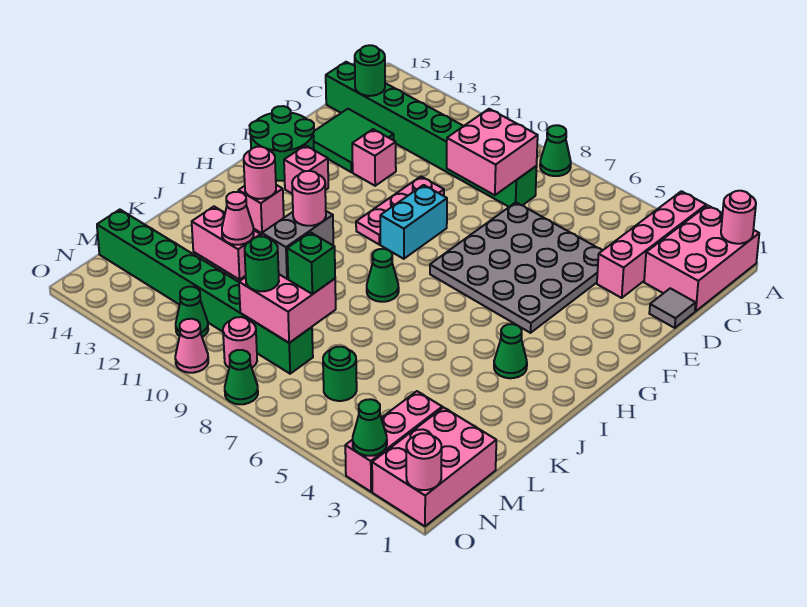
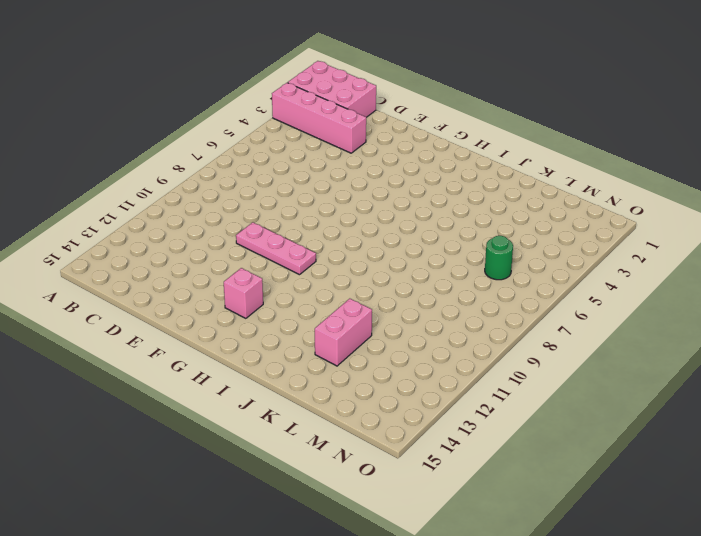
none -> green 1x1 cone [540,125,571,176]
none -> green 1x8 brick [326,62,537,207]
none -> grey 1x1 tile [649,288,696,328]
none -> grey 4x4 plate [430,202,603,333]

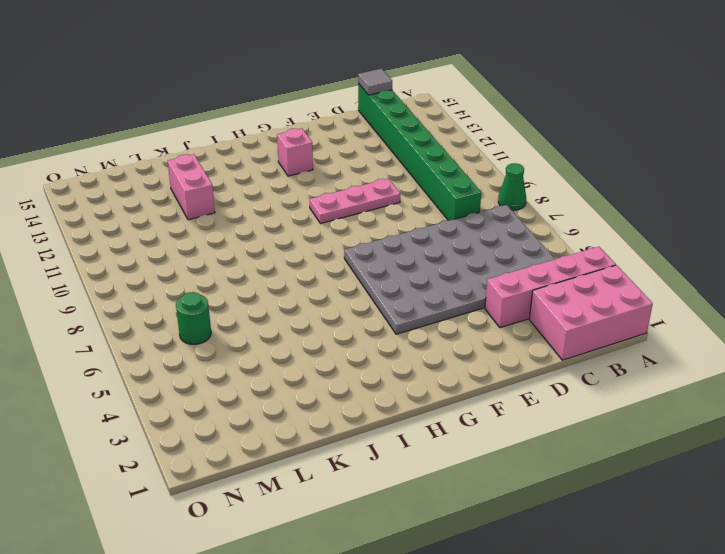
grey 4x6 plate [344,205,555,334] -> grey 4x4 plate [430,202,603,333]
grey 1x1 tile [358,69,392,95] -> grey 1x1 tile moved to [649,288,696,328]
none -> green 2x2 tile [313,109,394,172]
none -> pink 1x1 brick [352,129,396,186]
none -> cyan 1x2 brick [380,185,447,259]
none -> green 2x2 round brick [249,106,314,181]

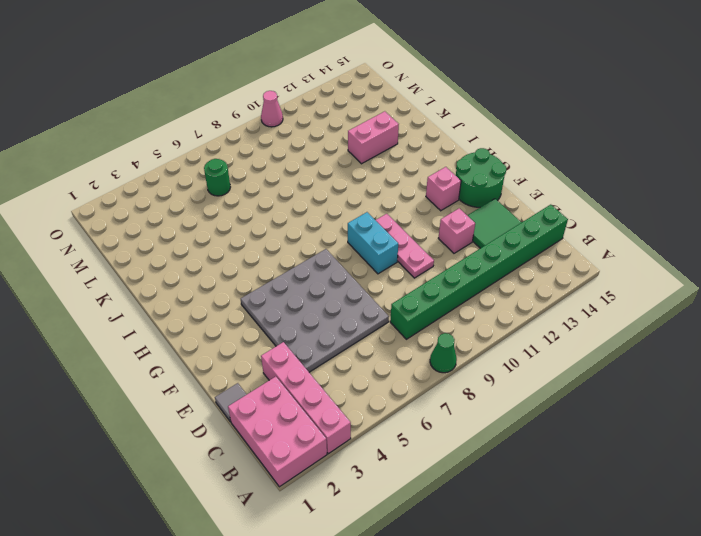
none -> green 1x1 cone [494,324,527,378]
none -> green 1x1 cone [367,249,399,302]
none -> pink 1x1 brick [238,185,284,233]
none -> pink 2x3 brick [372,408,496,526]

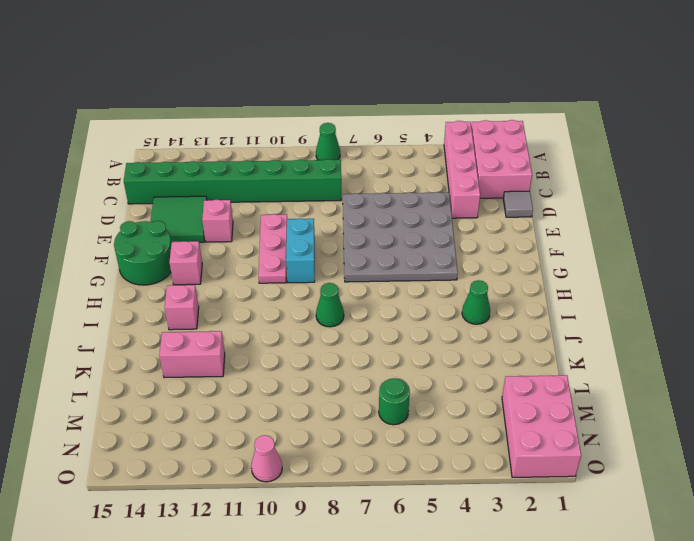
none -> pink 1x3 brick [345,391,442,492]
none -> green 1x8 brick [97,210,313,374]
none -> pink 1x1 round brick [223,317,257,368]
none -> green 1x1 cone [176,287,208,337]

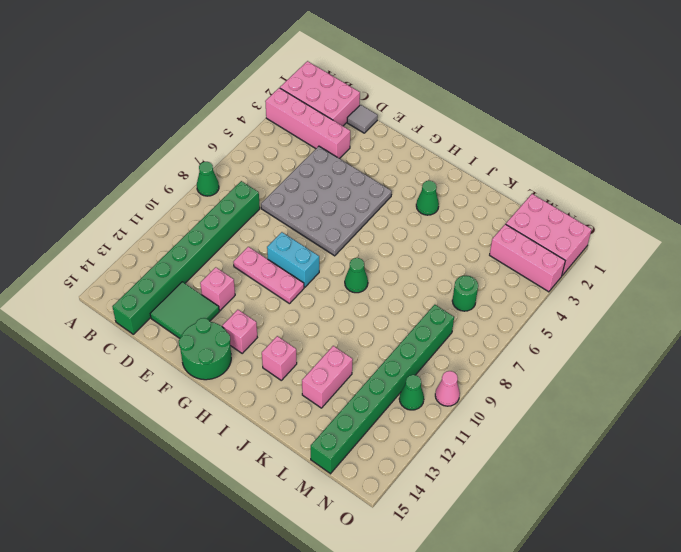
none -> pink 1x1 round brick [223,317,257,368]
none -> green 1x1 cone [225,350,258,404]
none -> pink 1x1 round brick [721,191,756,244]
none -> pink 2x2 brick [447,109,538,195]

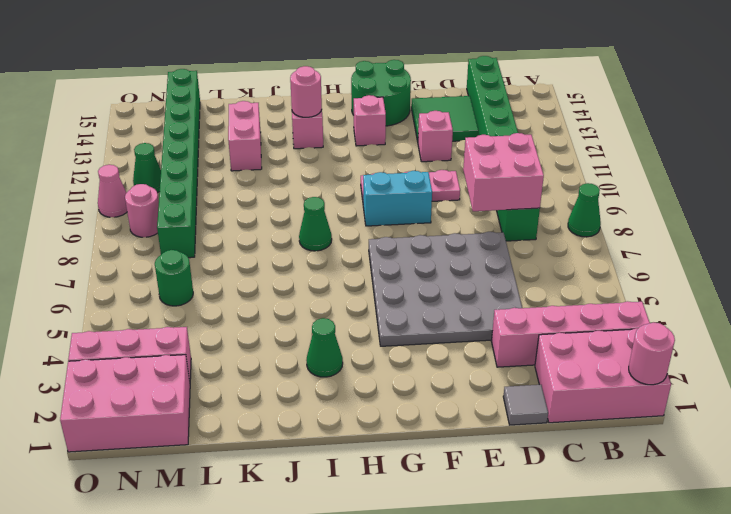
none -> green 1x1 cone [225,350,258,404]
none -> green 1x1 round brick [355,45,385,96]
none -> pink 1x1 cone [222,192,254,245]
none -> pink 2x2 brick [239,274,336,343]

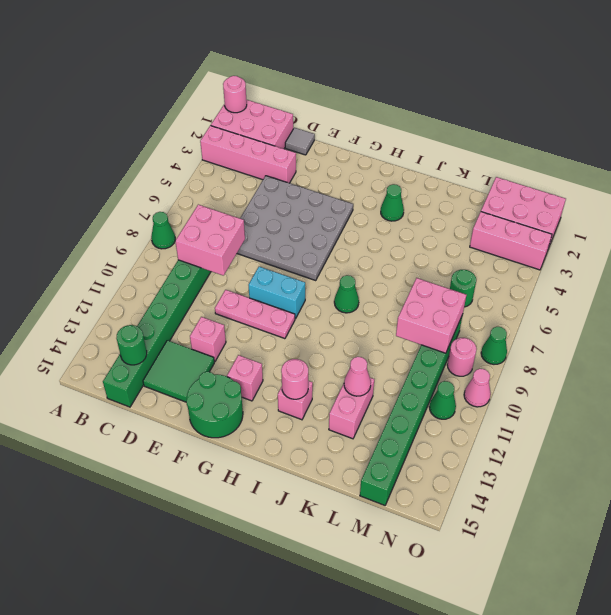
none -> pink 1x1 round brick [406,433,442,490]
none -> green 1x1 cone [353,399,387,456]
none -> grey 1x2 brick [262,211,333,279]
none -> green 1x1 brick [287,232,335,294]

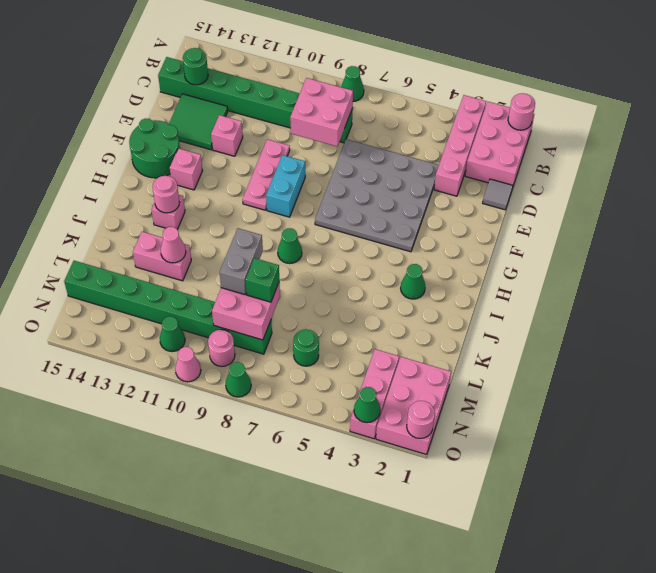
none -> green 1x1 round brick [245,237,279,291]
none -> pink 1x1 round brick [292,171,326,226]

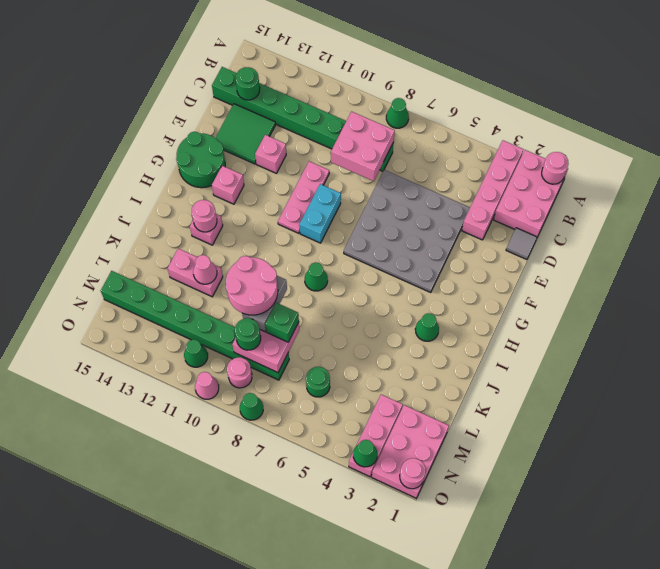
pink 2x2 round brick [226,256,278,315] -> pink 1x1 round brick [292,171,326,226]

